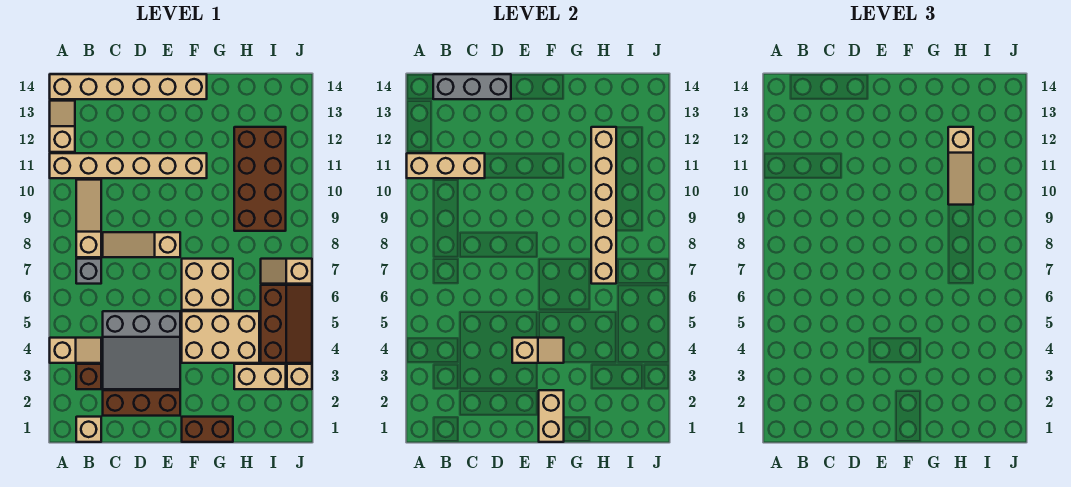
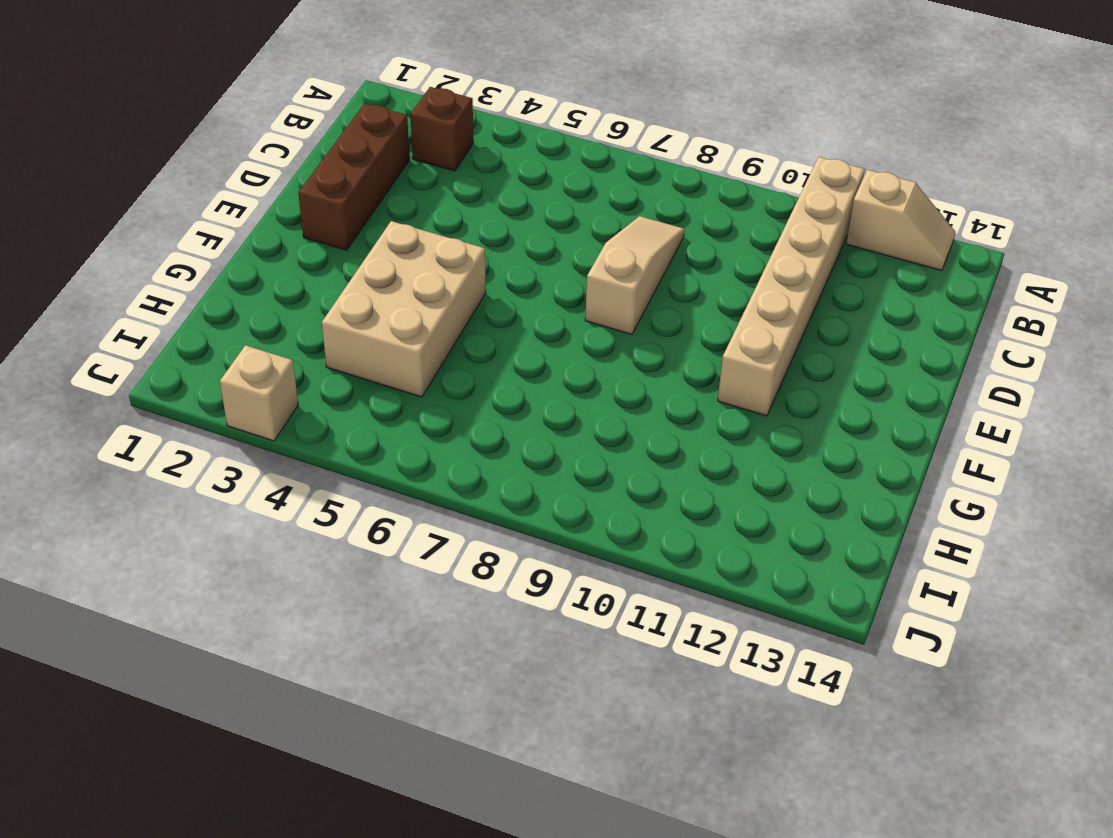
none -> tan 1x2 slope [50,338,101,363]
none -> tan 1x6 brick [50,74,207,99]
none -> tan 1x1 brick [76,417,101,442]

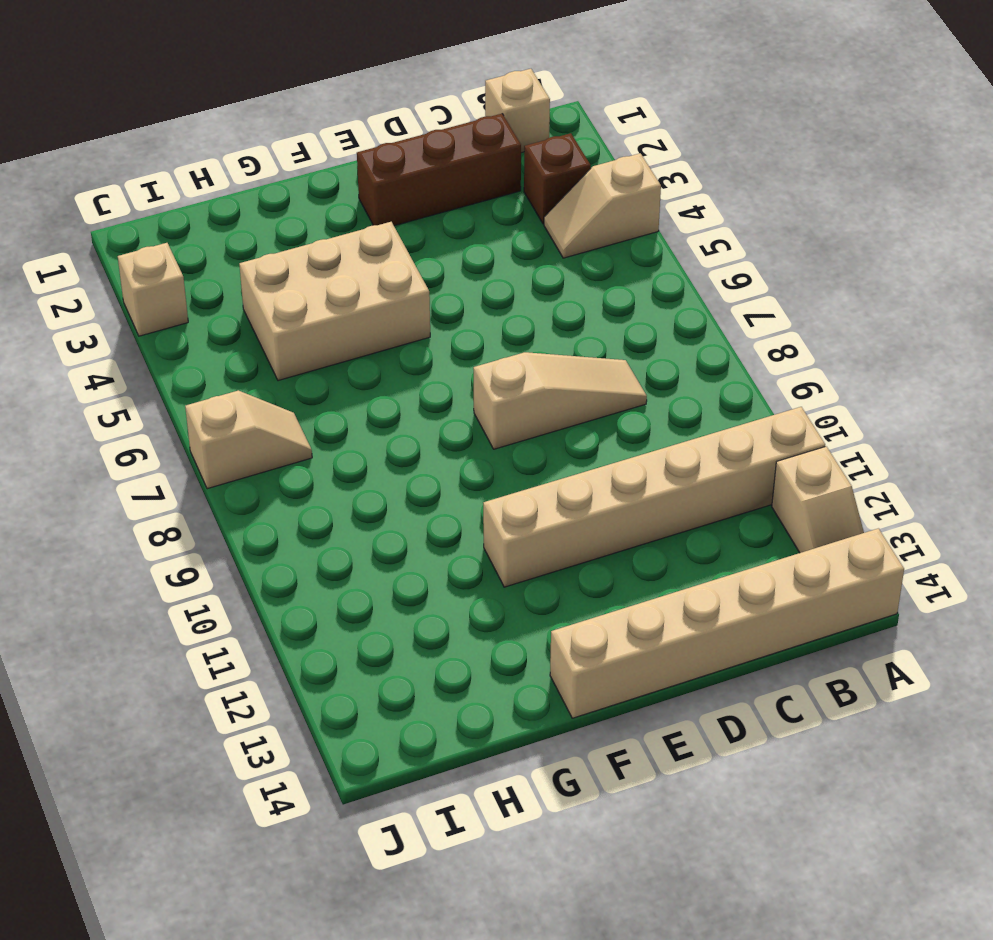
none -> grey 1x1 brick [76,259,101,284]
none -> tan 1x3 slope [76,180,101,257]
none -> grey 3x3 slope [103,311,180,389]

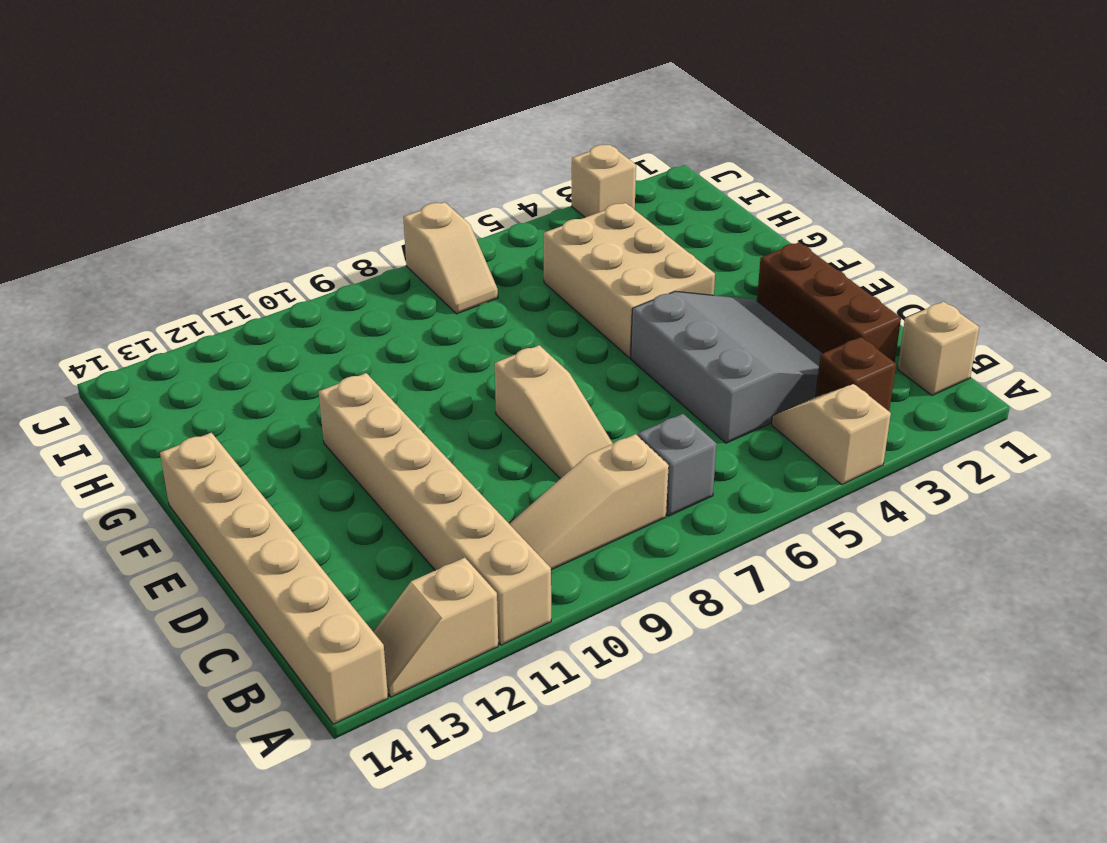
none -> brown 1x2 brick [182,417,233,442]
none -> tan 2x2 brick [182,259,233,310]
none -> tan 1x2 brick [234,364,286,389]

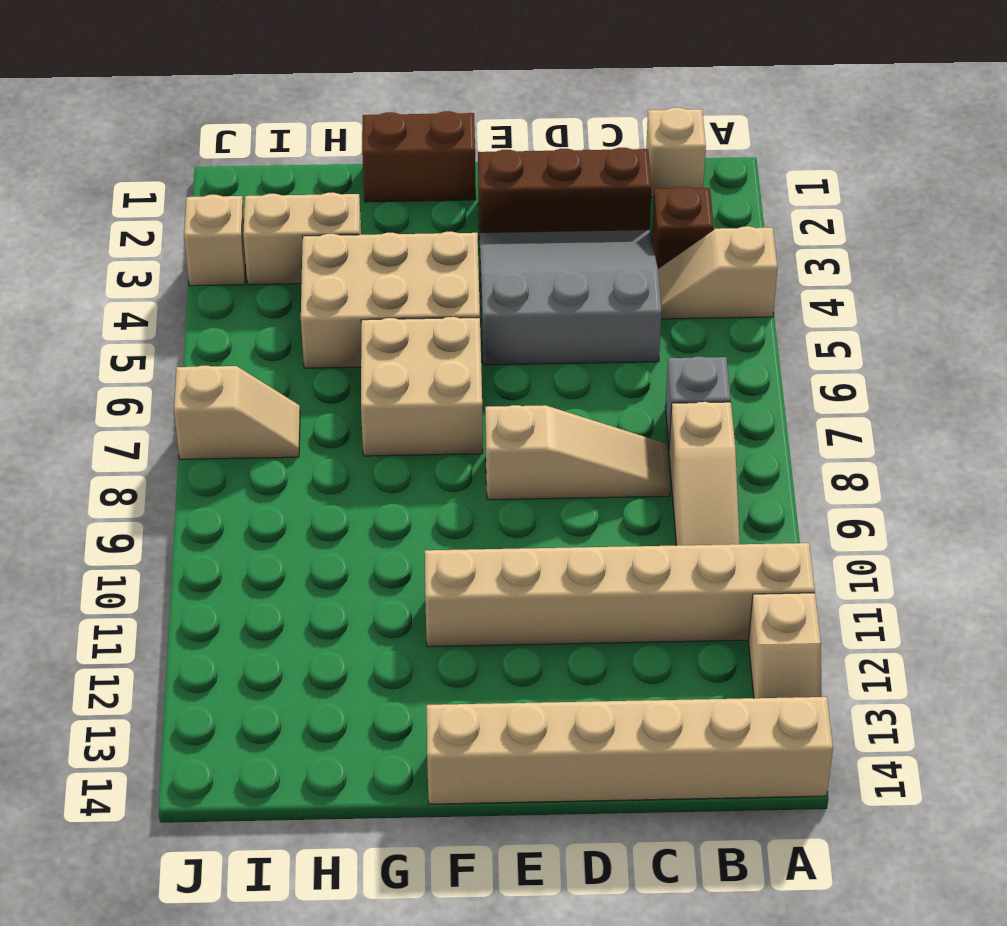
none -> brown 2x4 brick [234,127,286,231]
none -> brown 2x3 slope [261,285,312,363]
none -> tan 1x3 brick [407,153,485,178]

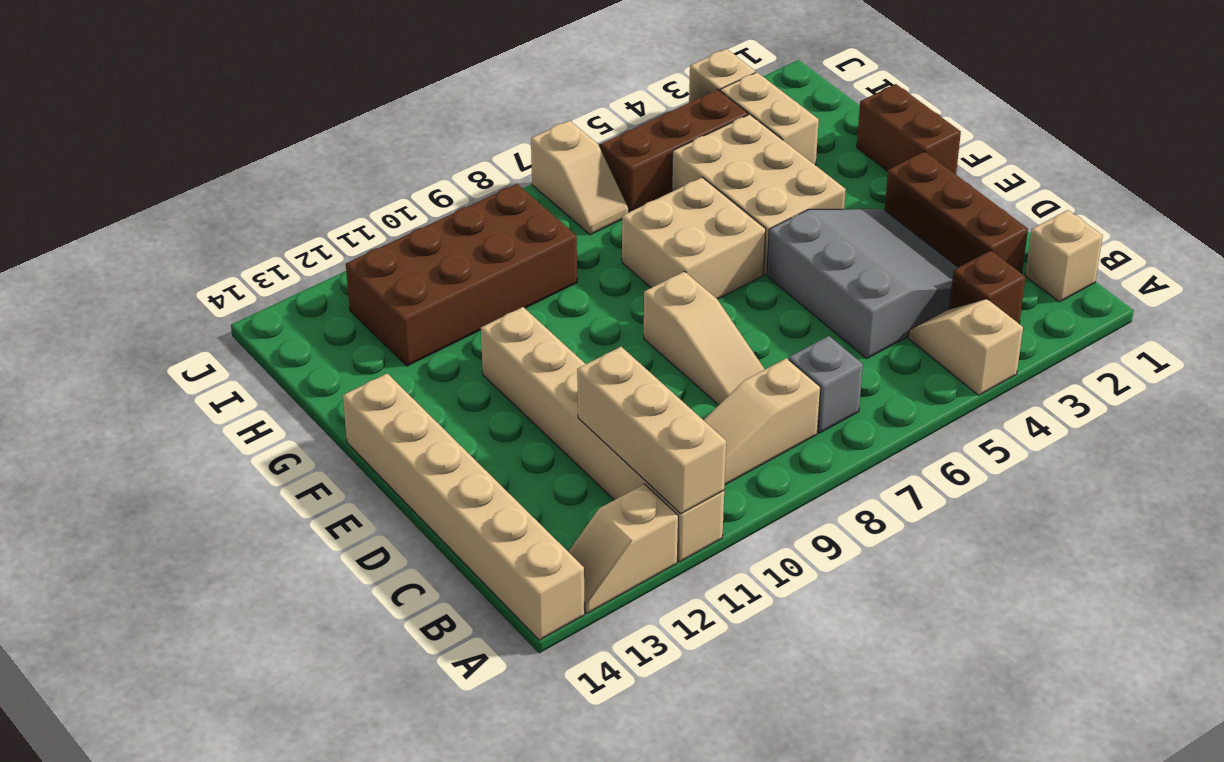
none -> grey 1x3 brick [433,74,511,99]
none -> tan 1x2 slope [512,338,564,363]
none -> tan 1x2 brick [539,390,564,442]

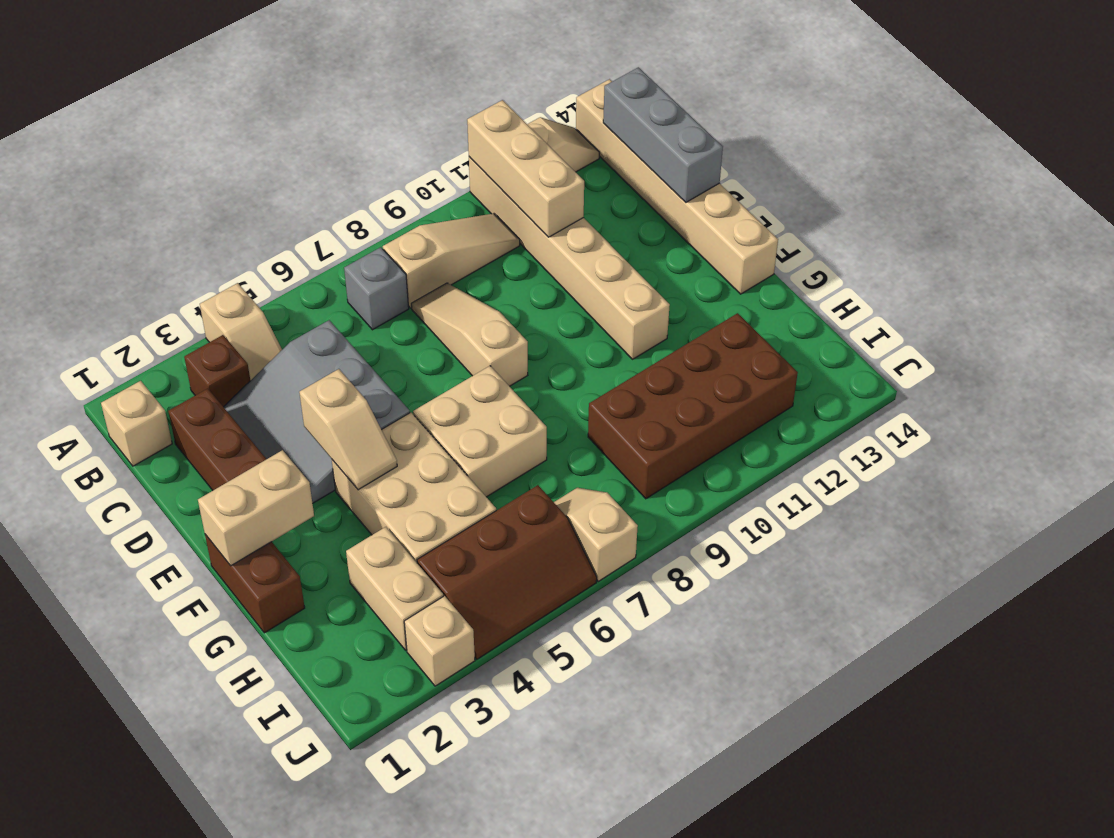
none -> tan 1x6 brick [591,127,616,284]
none -> tan 1x3 slope [948,127,973,205]

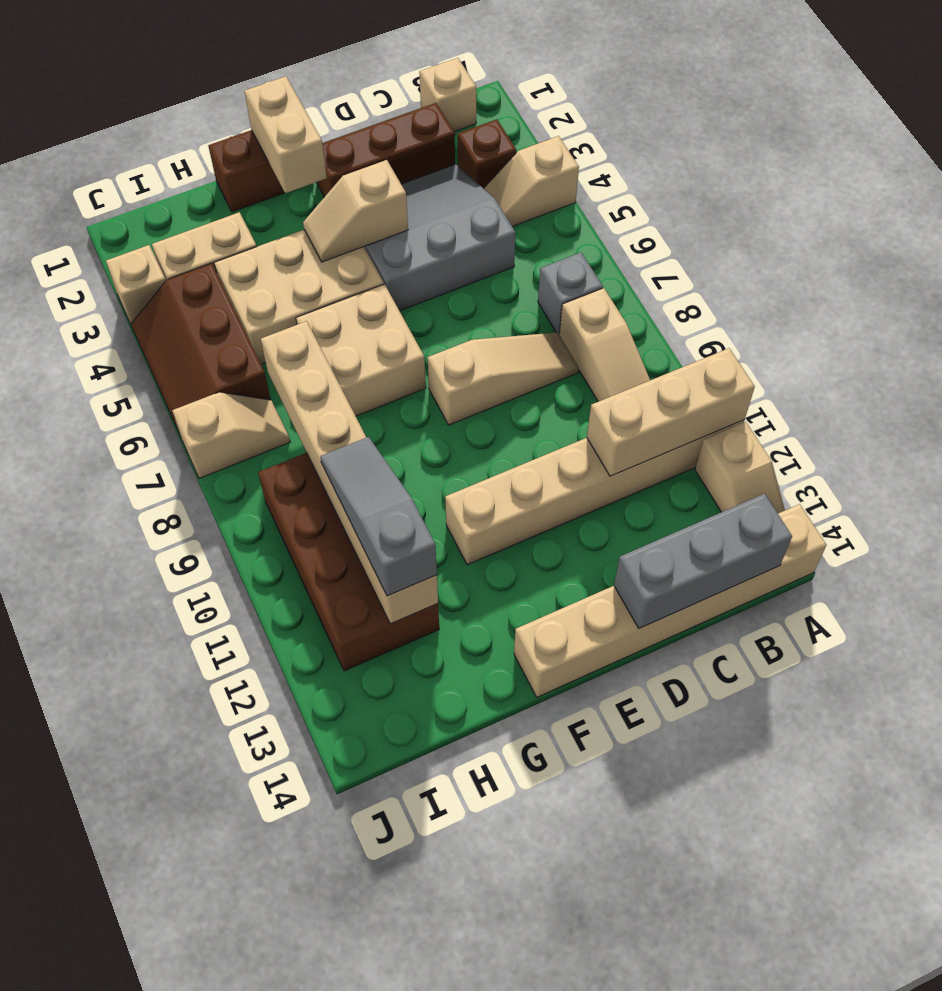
grey 1x3 slope [320,437,437,596] -> tan 1x3 slope [948,127,973,205]

